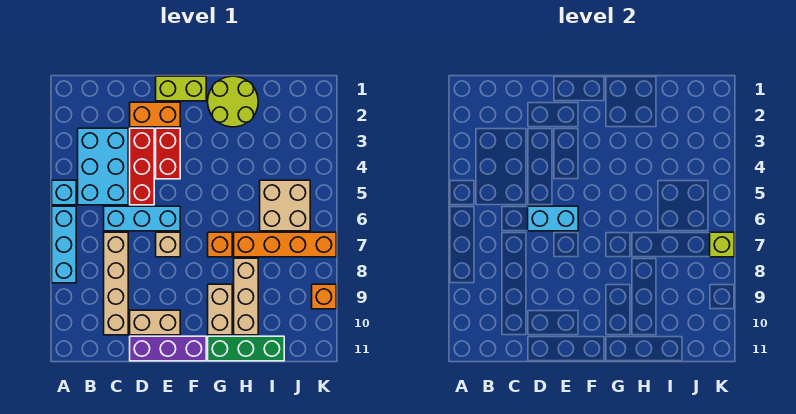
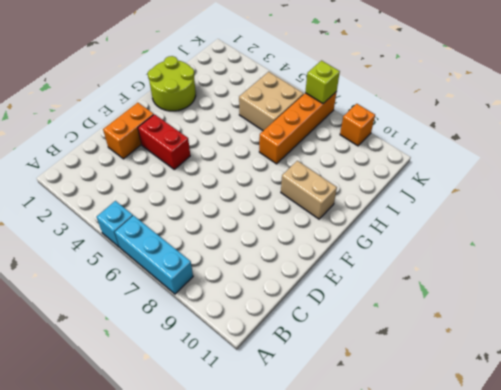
none -> cyan 2x3 brick [78,128,128,205]
none -> cyan 1x3 brick [104,206,180,231]
none -> tan 1x4 brick [104,232,128,335]

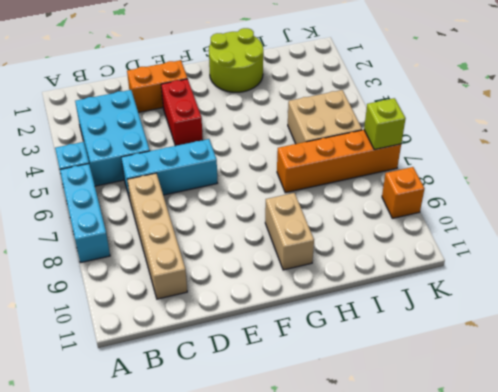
none -> red 1x3 brick [130,128,154,205]
none -> tan 1x2 brick [130,310,180,335]
none -> purple 1x3 brick [130,336,206,361]

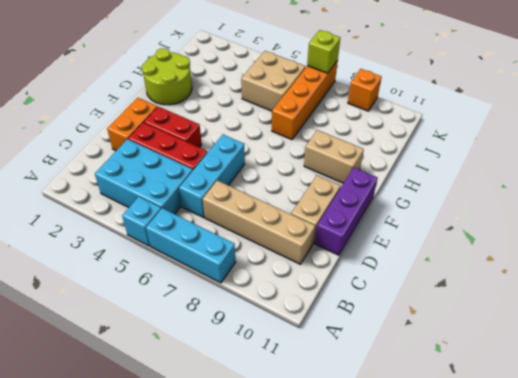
none -> lime 1x2 brick [156,76,206,101]
none -> tan 1x1 brick [156,232,180,257]
none -> orange 1x1 brick [208,232,232,257]

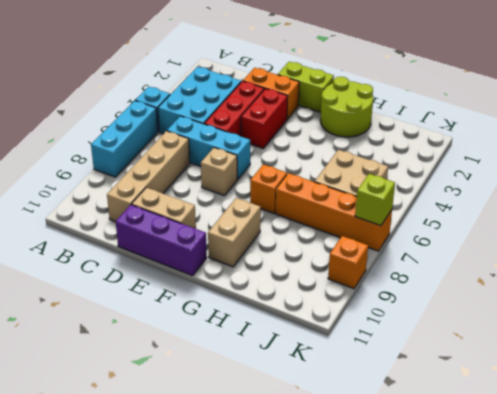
none -> green 1x3 brick [208,336,284,361]
none -> tan 1x3 brick [234,258,258,335]
none -> cyan 1x2 brick [528,206,578,231]

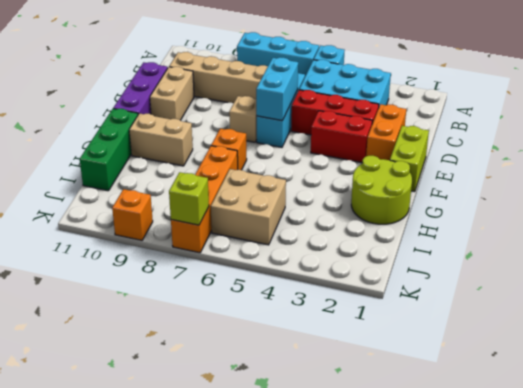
none -> tan 1x3 brick [234,258,258,335]

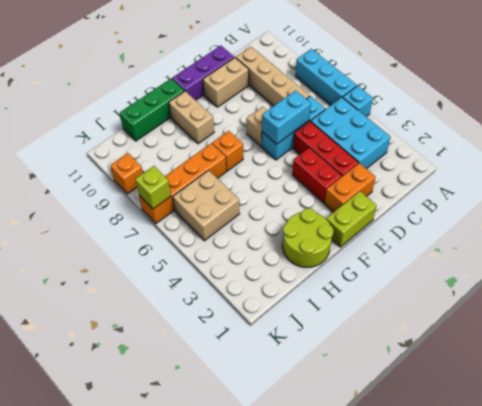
none -> tan 1x3 brick [234,258,258,335]

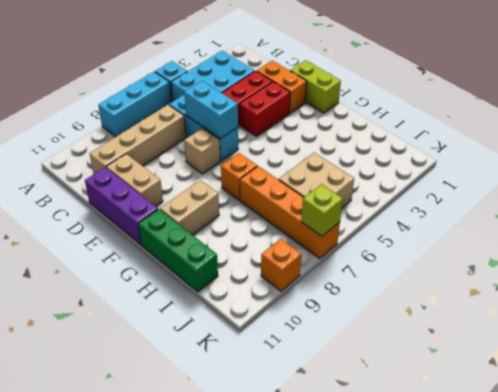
none -> lime 2x2 round brick [208,76,258,127]
none -> tan 1x3 brick [234,258,258,335]

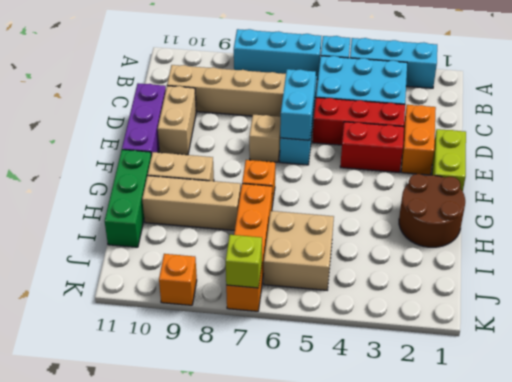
cyan 1x3 brick [350,38,437,88] -> none
brown 2x2 round brick [399,174,465,247] -> lime 2x2 round brick [208,76,258,127]

